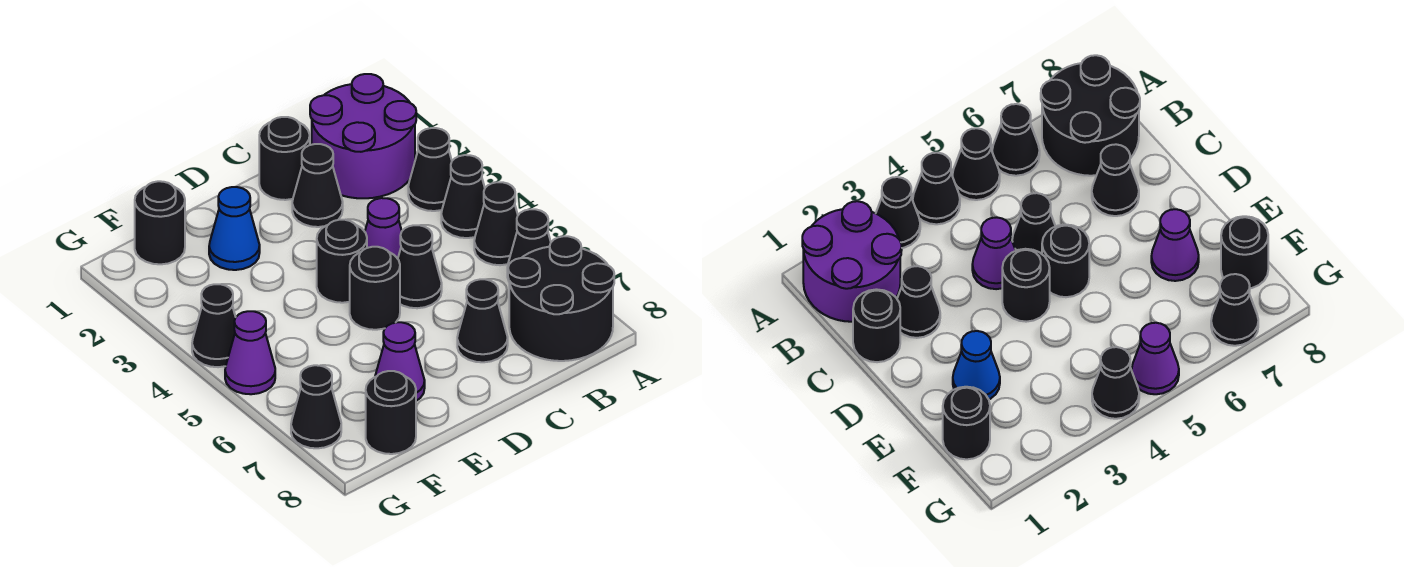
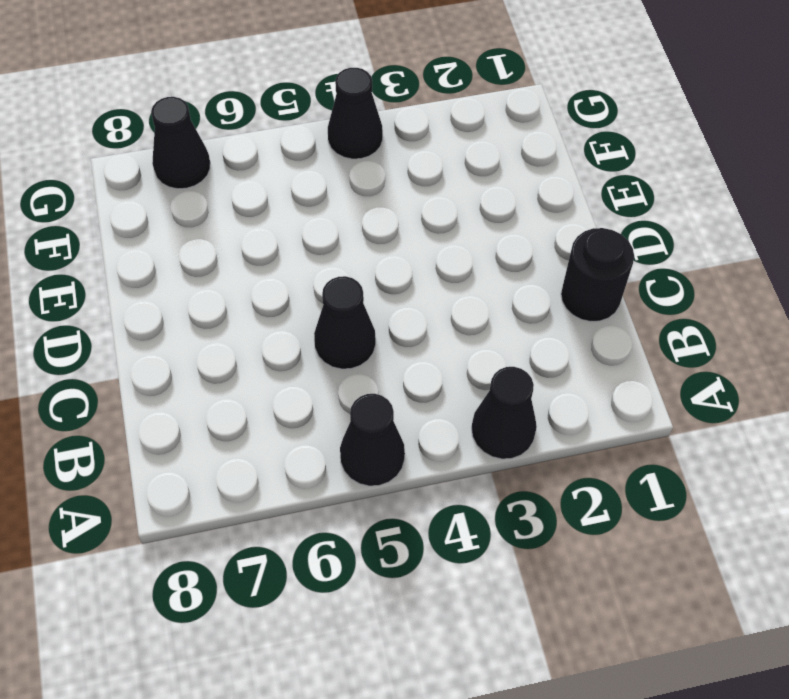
none -> purple 2x2 round brick [310,74,416,198]
none -> black 1x1 cone [441,155,485,238]
none -> black 1x1 cone [507,209,551,281]

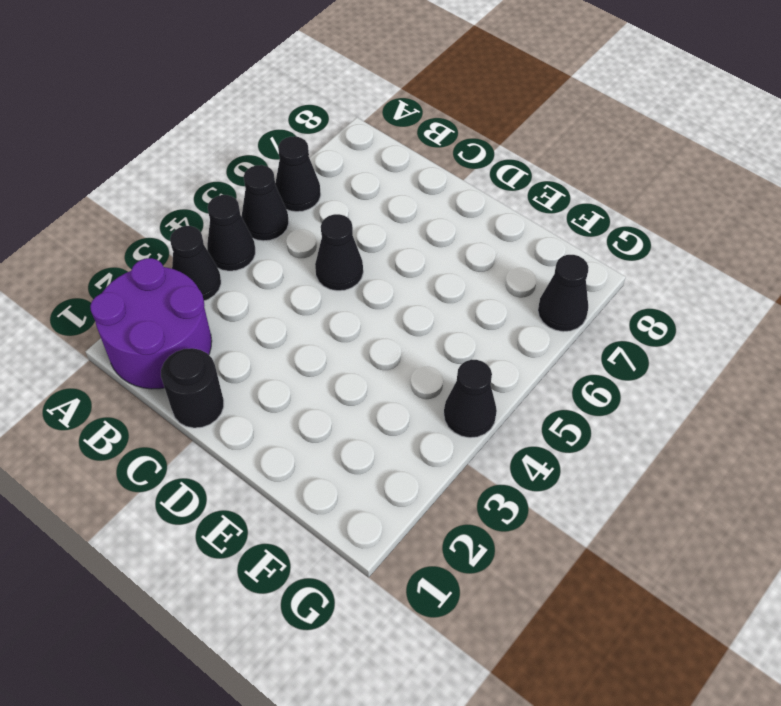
none -> black 2x2 round brick [508,236,614,361]
none -> black 1x1 cone [292,144,343,227]
none -> purple 1x1 cone [365,198,402,259]

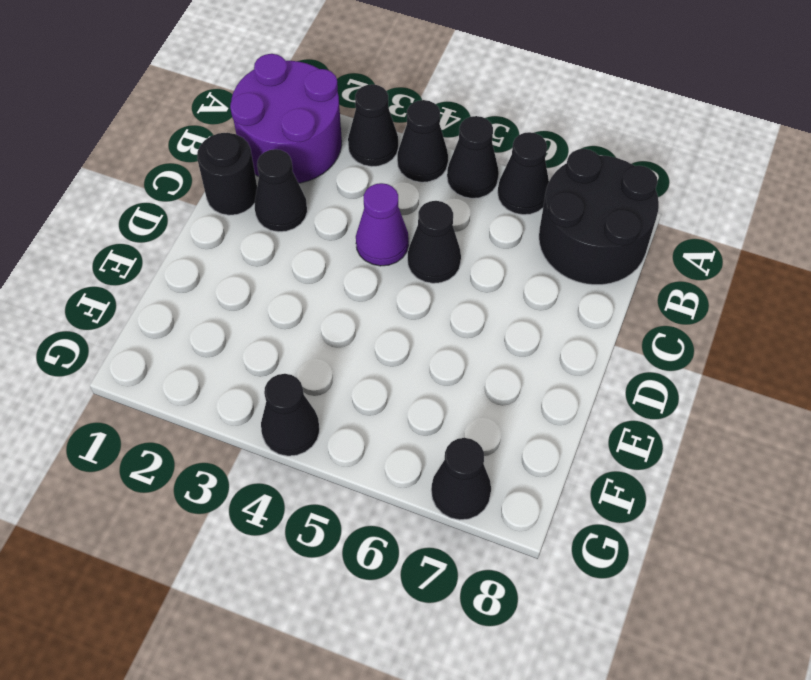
none -> black 1x1 cone [457,279,508,362]
none -> black 1x1 round brick [317,220,367,303]
none -> black 1x1 round brick [350,247,400,330]

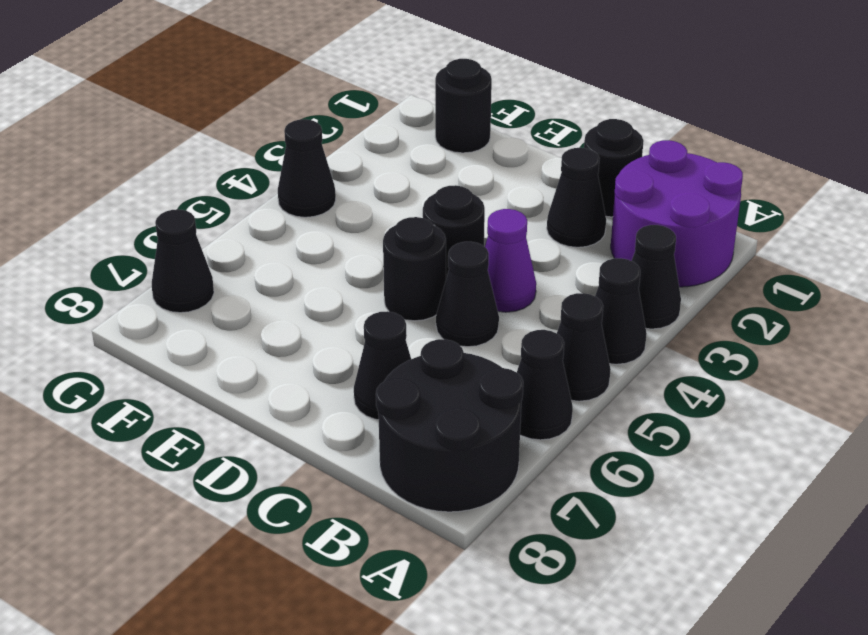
none -> blue 1x1 cone [209,187,260,270]
none -> purple 1x1 cone [375,322,425,401]
none -> black 1x1 round brick [366,371,416,454]

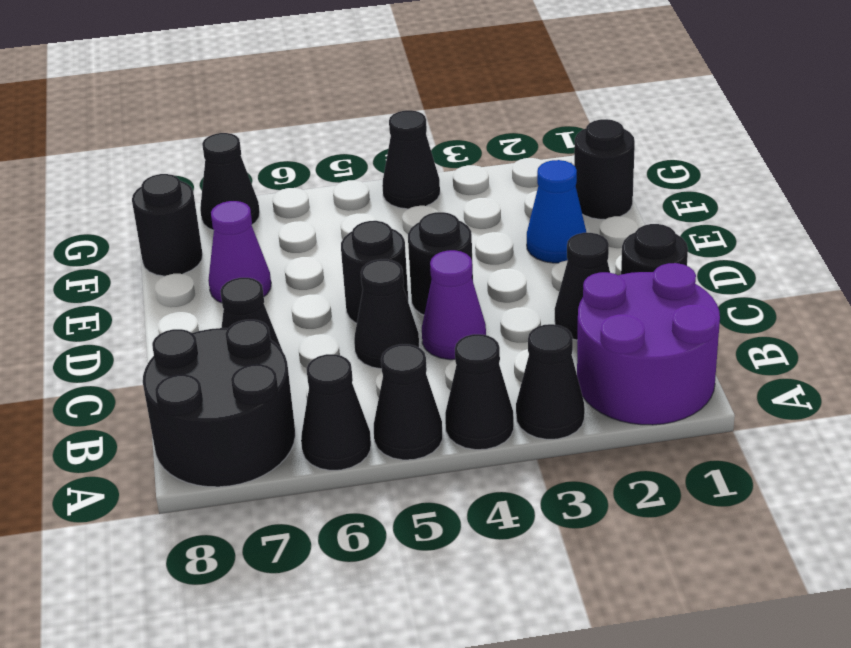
none -> purple 1x1 cone [225,311,275,394]

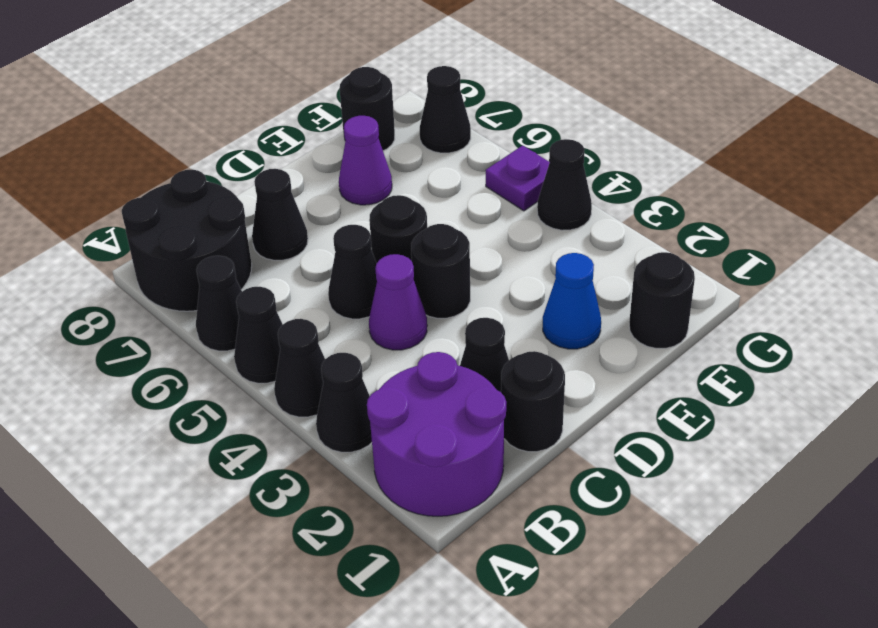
purple 1x1 plate [486,146,550,211] -> purple 1x1 cone [225,311,275,394]

